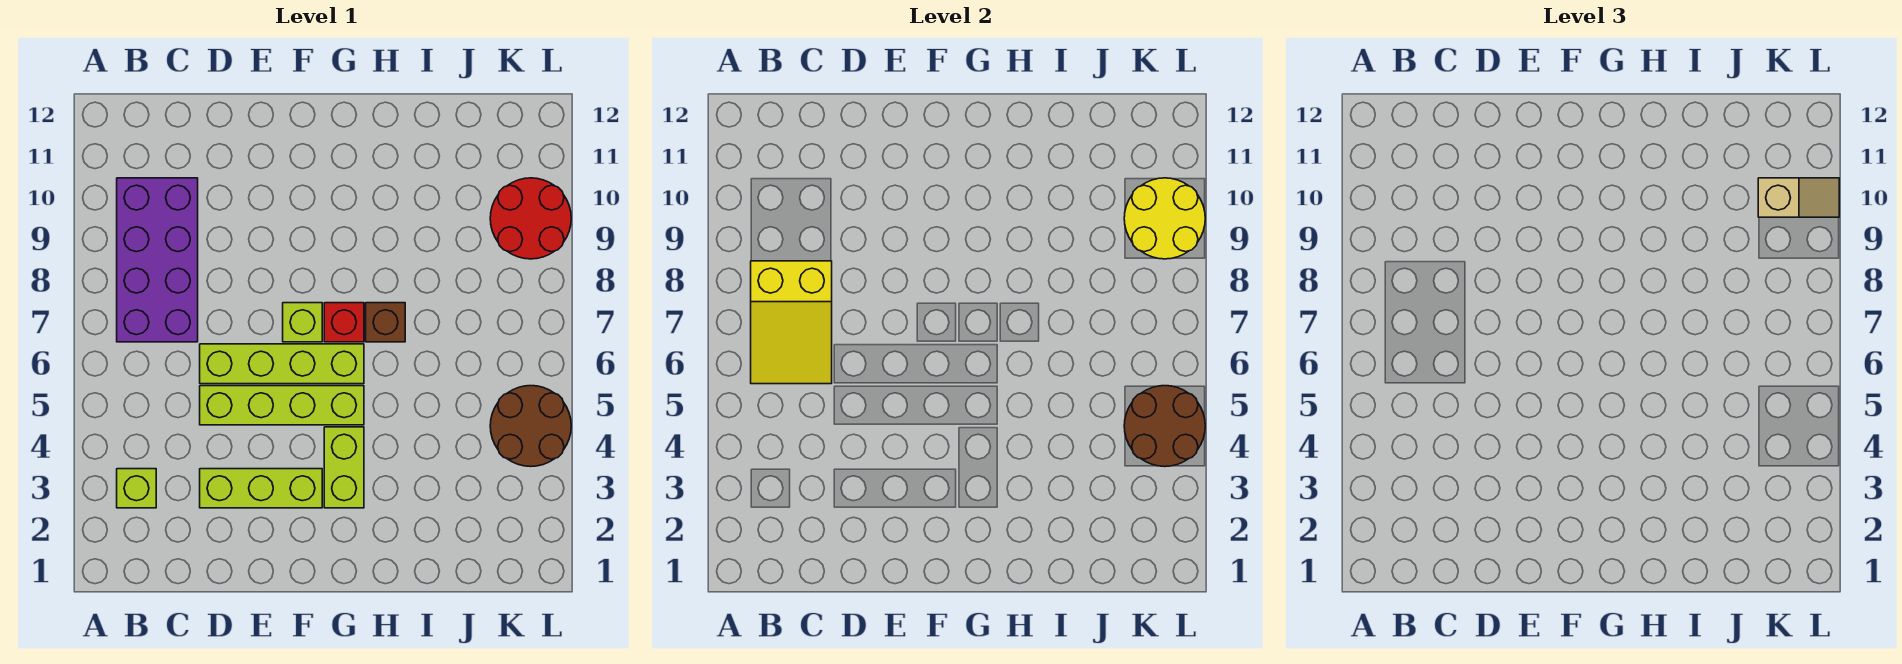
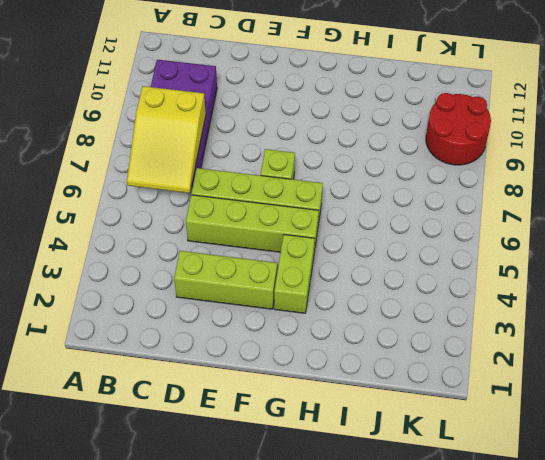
none -> lime 1x1 brick [117,469,156,508]
none -> red 1x1 brick [324,303,364,342]
none -> brown 1x1 brick [366,303,405,342]

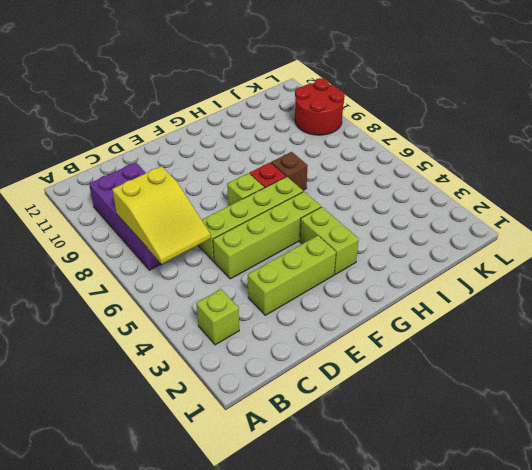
none -> brown 2x2 round brick [490,386,571,467]
none -> brown 2x2 round brick [1124,386,1205,467]
none -> yellow 2x2 round brick [1124,178,1205,259]

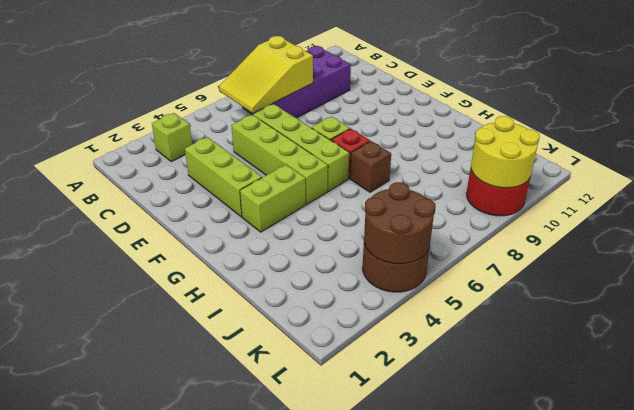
none -> tan 1x2 slope [1758,178,1839,217]

